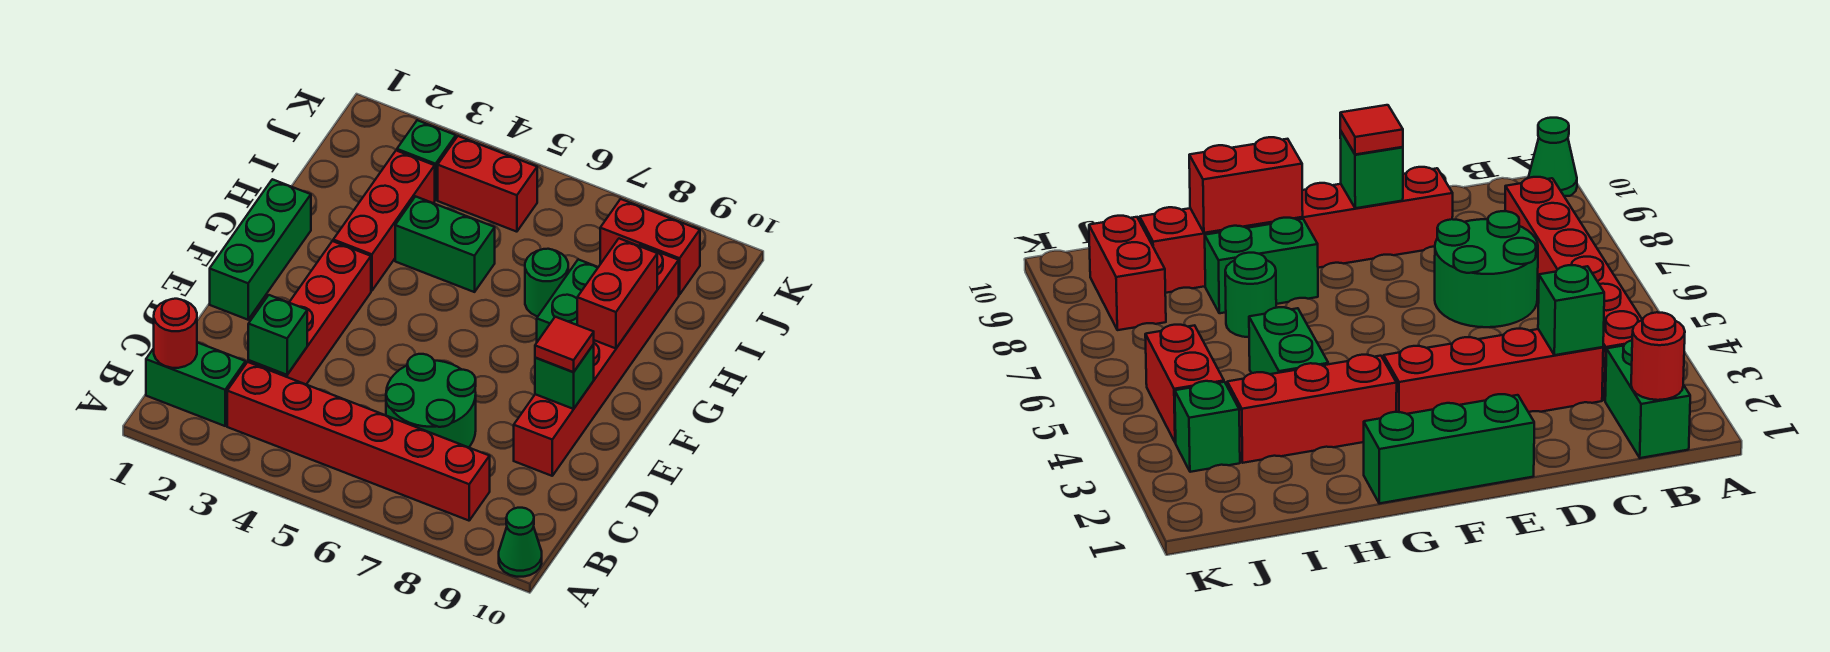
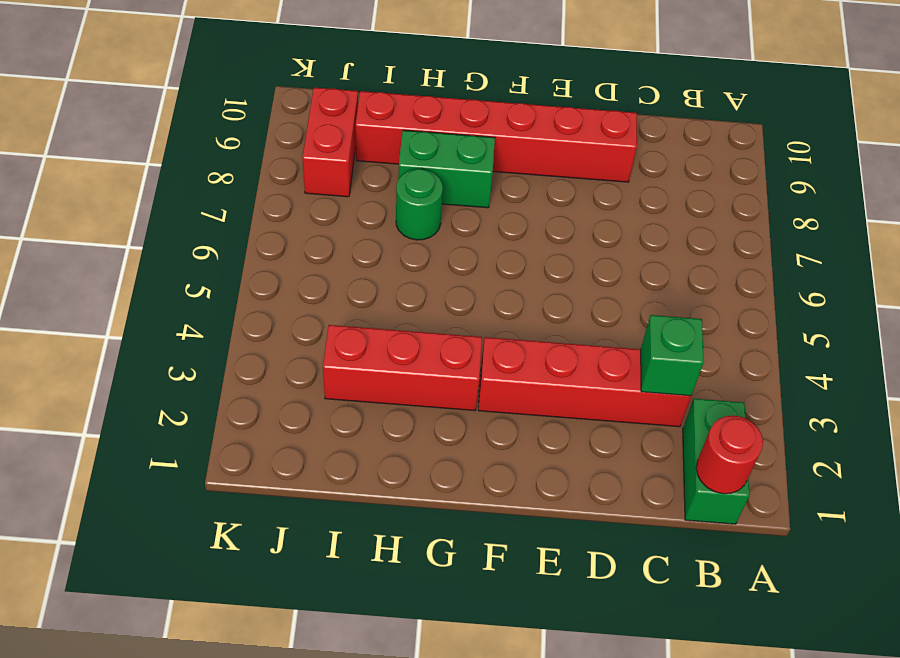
none -> green 1x1 cone [499,508,542,577]
none -> red 1x6 brick [227,362,490,521]
none -> green 2x2 round brick [386,354,476,447]

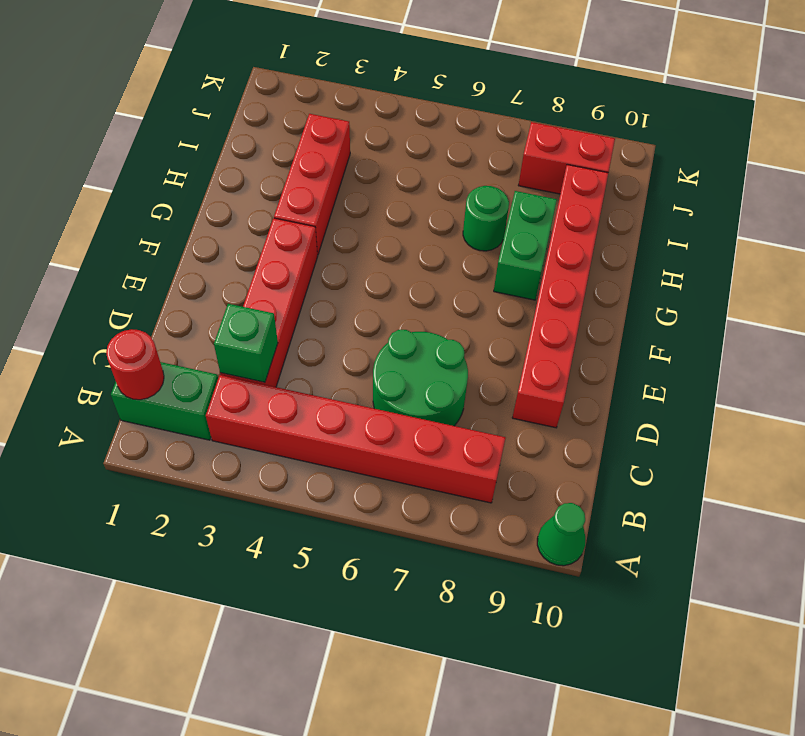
none -> green 1x3 brick [210,179,311,320]
none -> green 1x2 brick [395,196,495,292]
none -> green 1x1 brick [397,120,456,200]

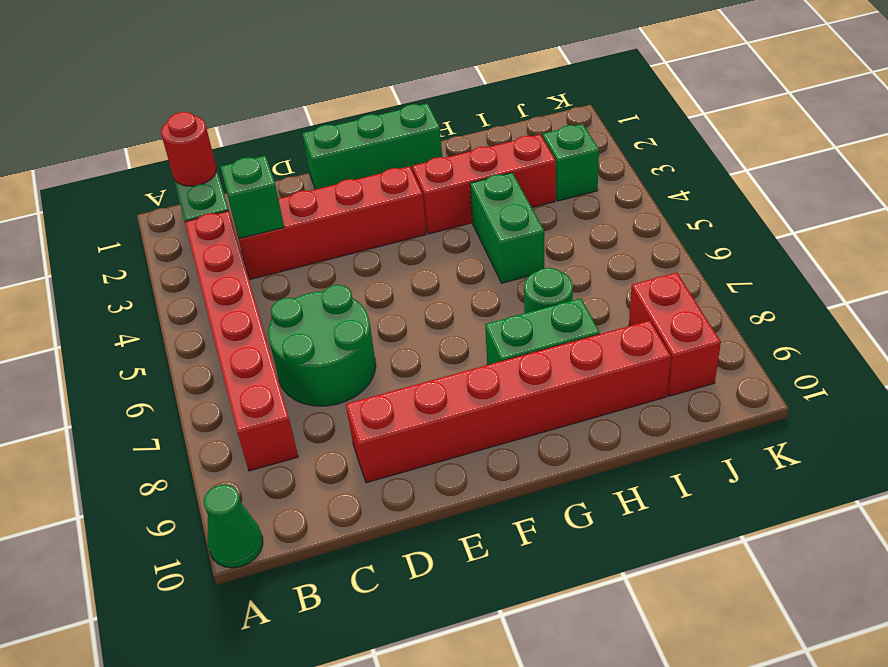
none -> red 1x2 brick [438,136,537,232]
none -> green 1x1 brick [535,344,594,409]
none -> red 1x2 brick [577,239,657,348]

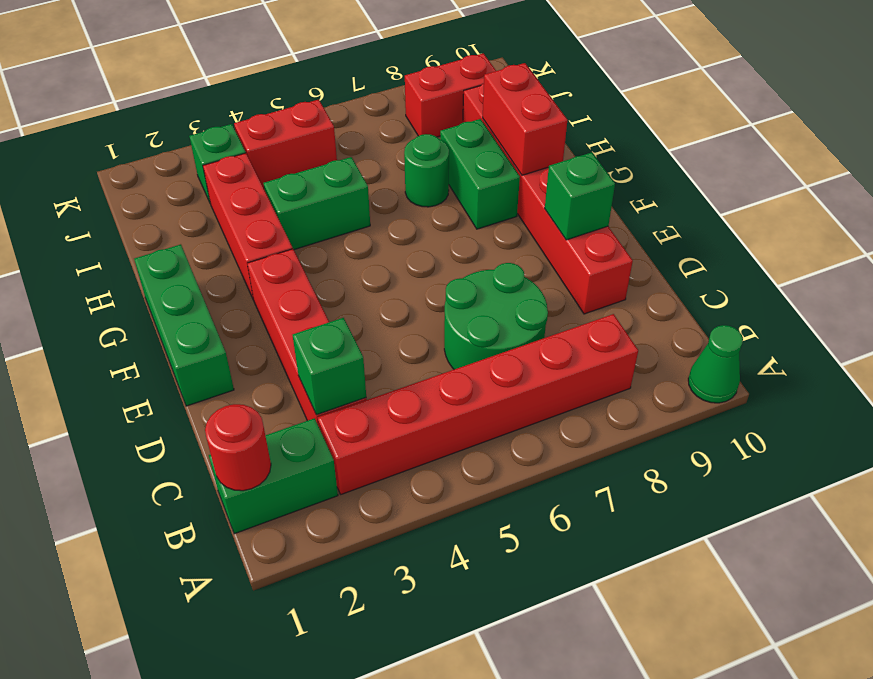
none -> red 1x1 tile [535,317,594,372]

